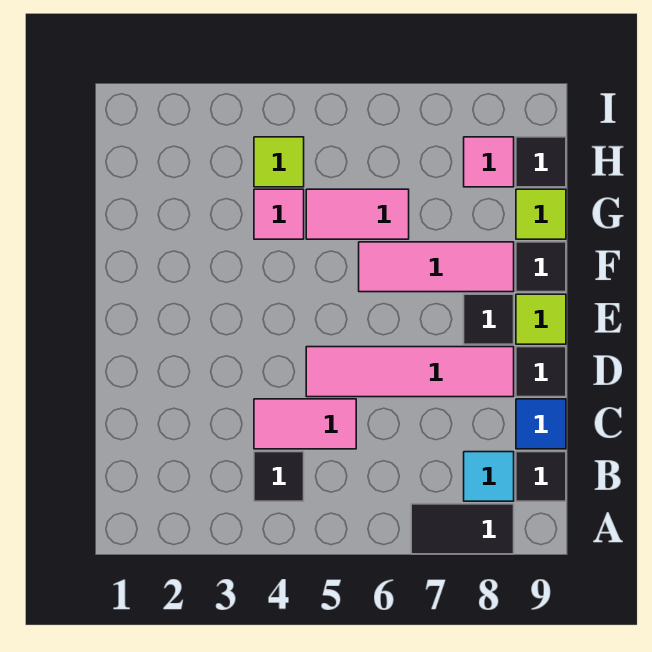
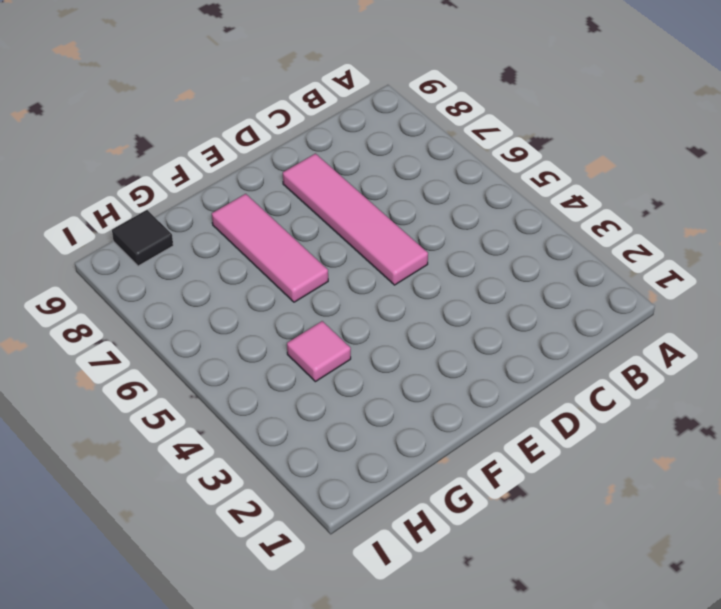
none -> black 1x2 tile [411,504,514,554]
none -> black 1x1 tile [254,452,304,501]
none -> cyan 1x1 tile [464,452,514,501]

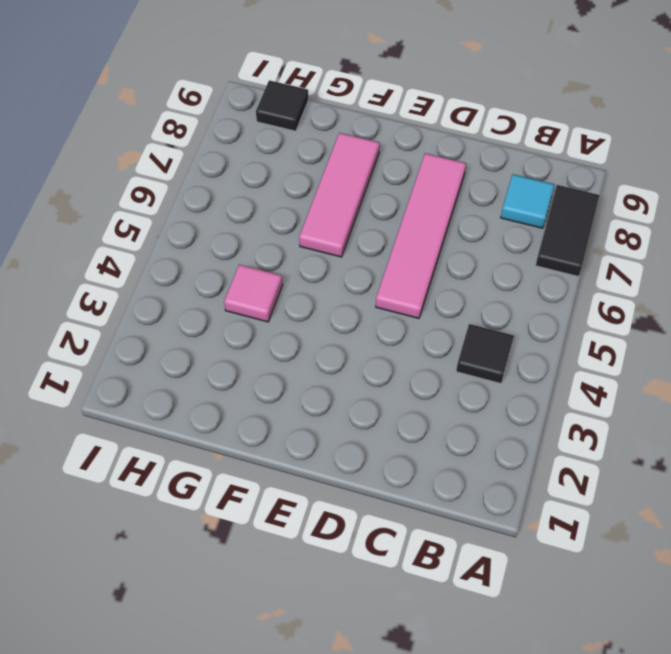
none -> black 1x1 tile [516,452,566,501]
none -> pink 1x2 tile [254,399,356,449]
none -> blue 1x1 tile [516,399,566,449]

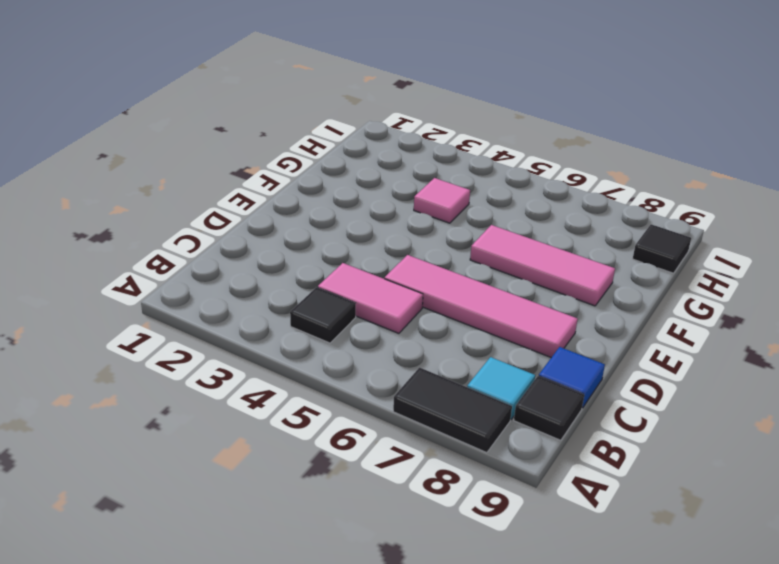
none -> black 1x1 tile [516,347,566,397]
none -> black 1x1 tile [464,294,514,344]
none -> lime 1x1 tile [516,294,566,344]

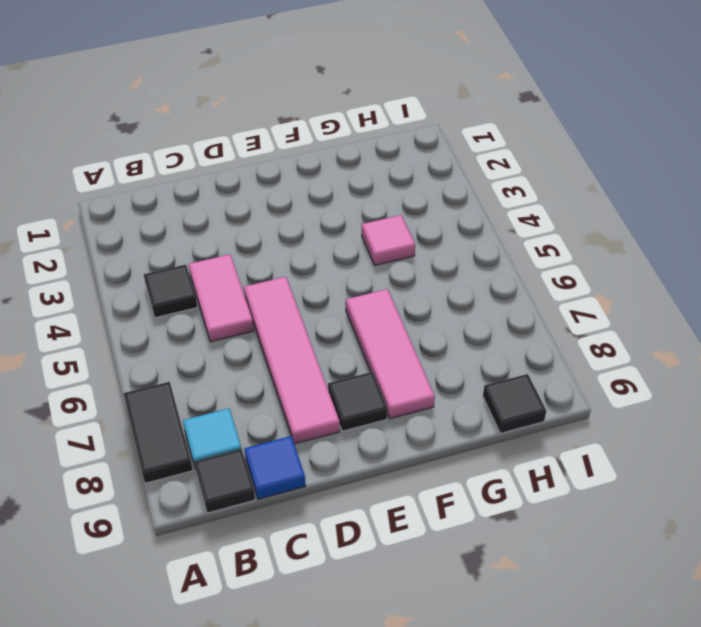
none -> black 1x1 tile [516,347,566,397]
none -> lime 1x1 tile [516,294,566,344]
none -> black 1x1 tile [516,242,566,292]

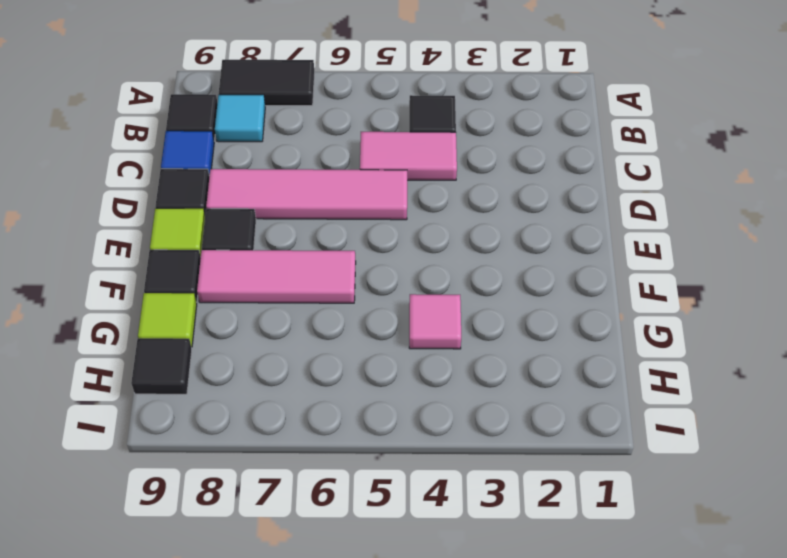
none -> pink 1x2 tile [306,189,409,239]
none -> lime 1x1 tile [254,137,304,187]
none -> pink 1x1 tile [464,137,514,187]

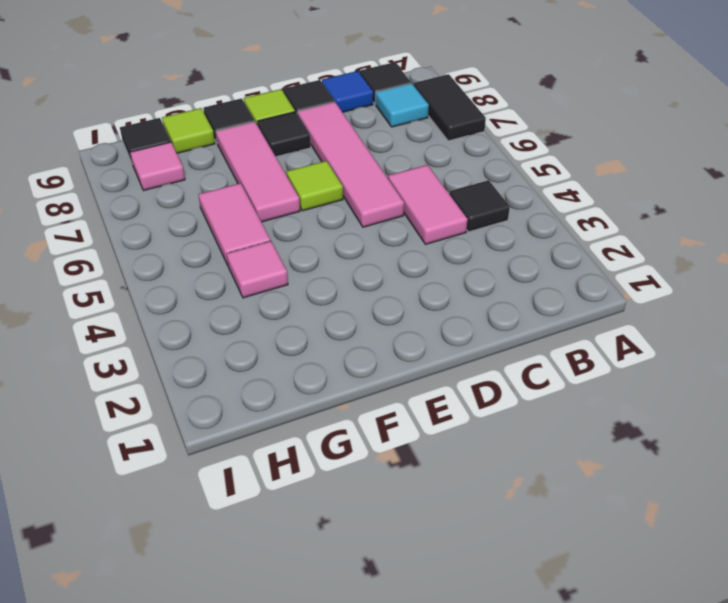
lime 1x1 tile [286,161,343,211] -> lime 1x1 tile moved to [254,137,304,187]

